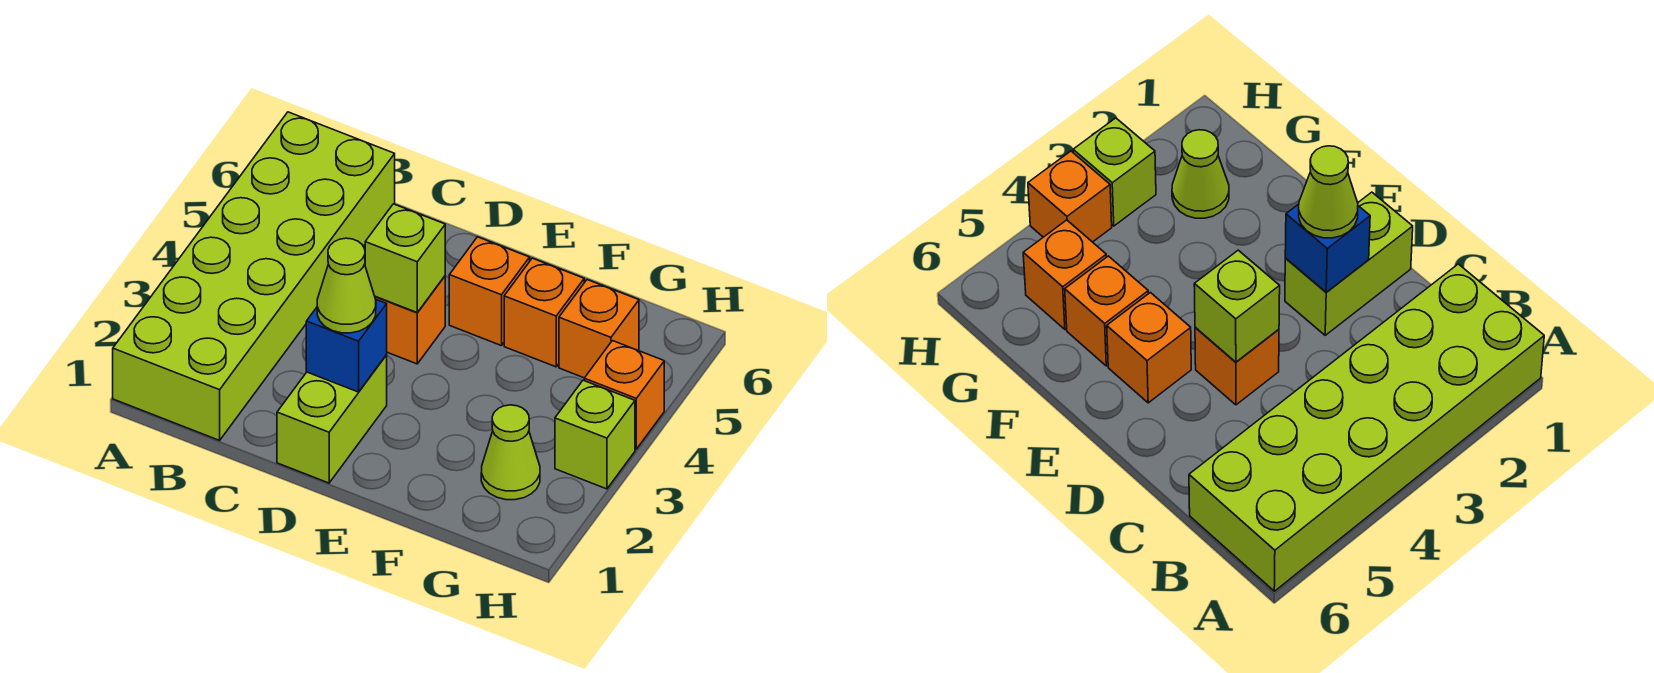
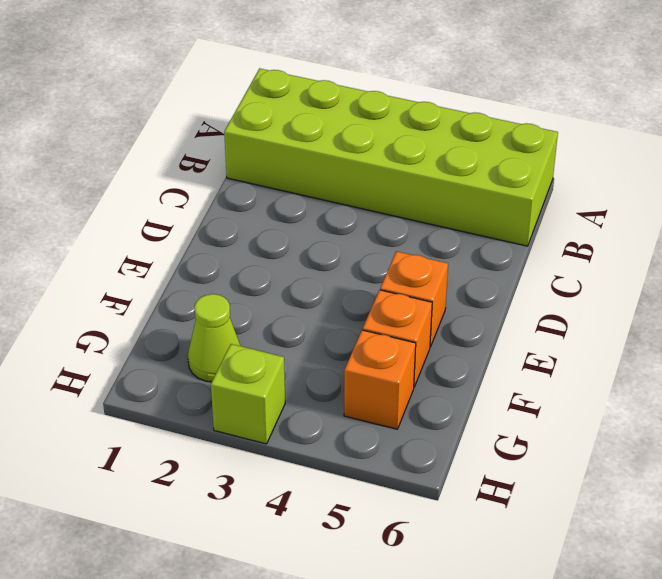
none -> lime 1x2 brick [277,355,387,483]
none -> orange 1x1 brick [375,276,445,364]
none -> orange 1x1 brick [584,341,664,449]

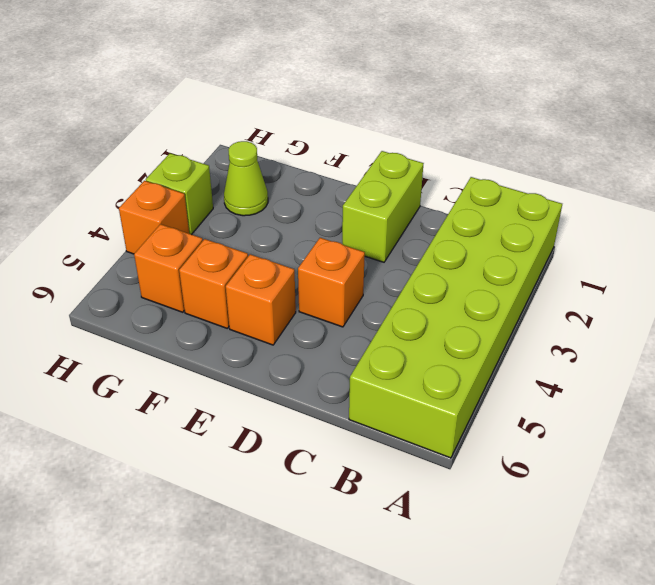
none -> blue 1x1 brick [306,300,387,392]
none -> lime 1x1 brick [365,204,445,312]
none -> lime 1x1 cone [317,238,376,333]

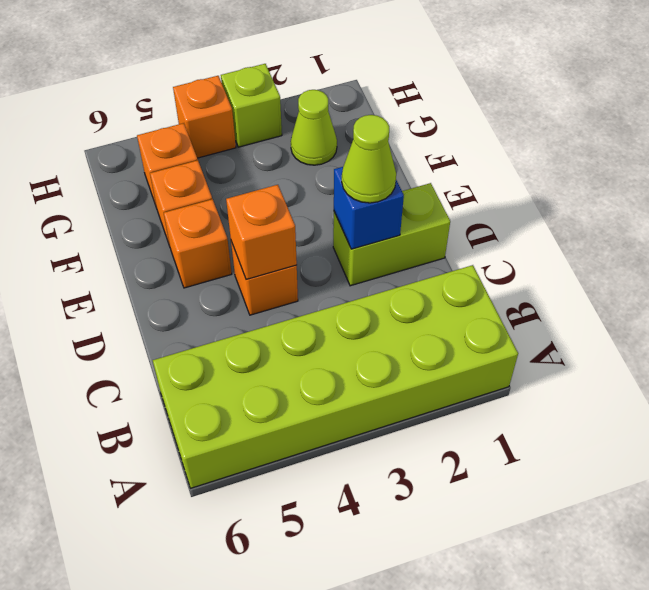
orange 1x1 brick [226,185,297,279] -> lime 1x1 brick [365,204,445,312]

